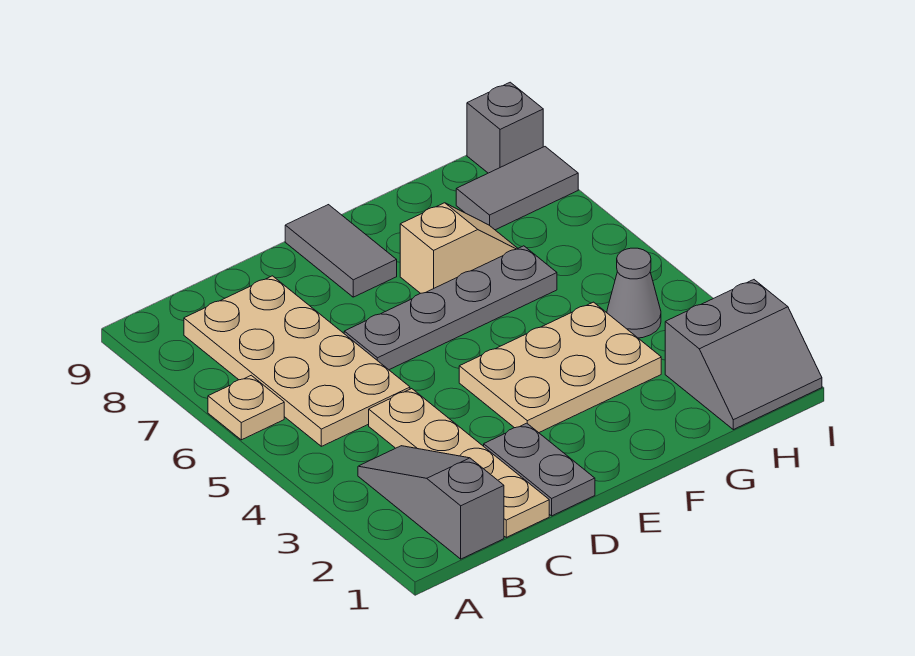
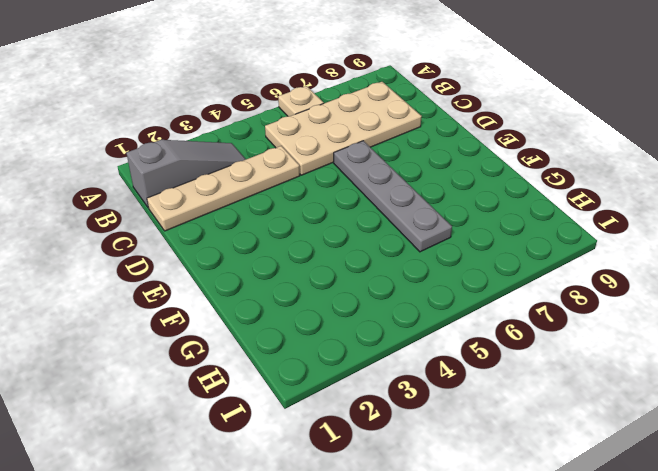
none -> grey 1x2 plate [484,423,595,516]
none -> tan 2x3 plate [459,302,661,433]
none -> grey 1x2 tile [285,205,397,297]

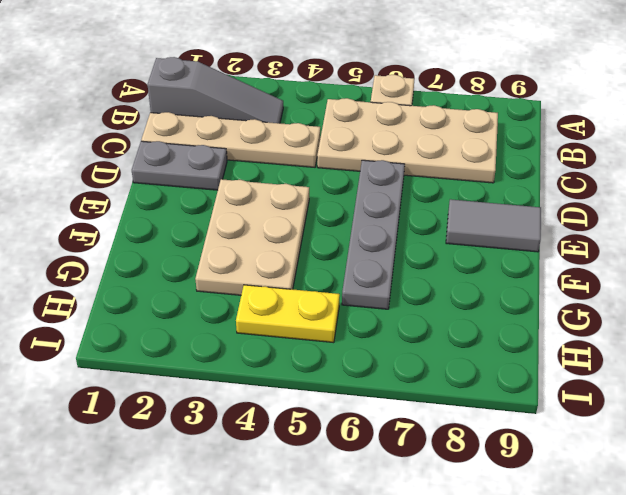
yellow 1x2 plate [236,285,340,343] -> grey 1x1 cone [607,248,661,338]
none -> tan 1x2 slope [400,203,518,293]
none -> grey 2x2 slope [665,280,822,430]
none -> grey 1x2 tile [456,147,578,230]

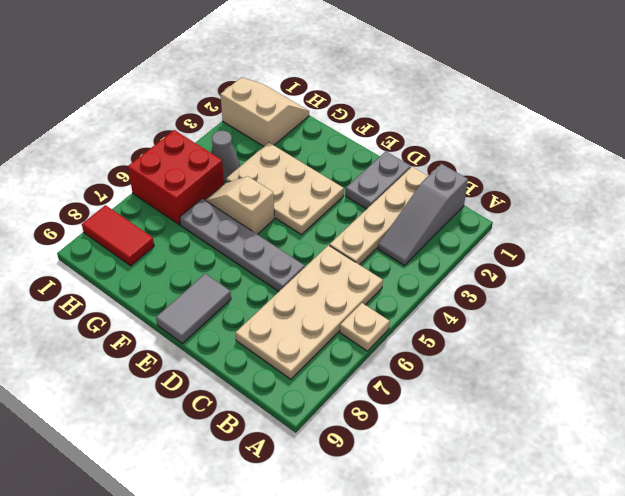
tan 1x2 slope [205,176,274,234] -> tan 1x2 slope moved to [400,203,518,293]
tan 2x2 slope [220,77,309,146] -> grey 2x2 slope [665,280,822,430]
red 2x2 brick [128,130,224,225] -> none
red 1x2 tile [82,205,154,266] -> grey 1x2 tile [456,147,578,230]
none -> grey 1x1 brick [467,82,543,173]

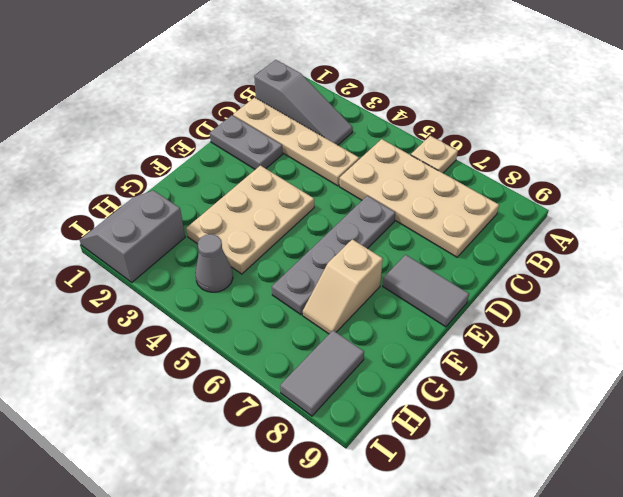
none -> grey 1x1 brick [467,82,543,173]

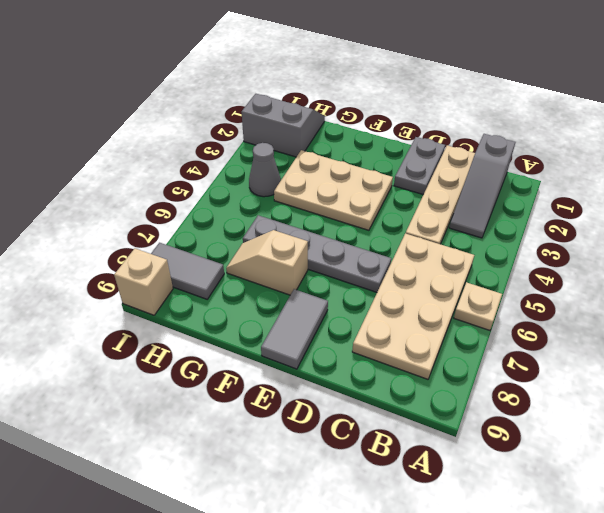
tan 1x1 brick [114,248,173,315] -> grey 1x1 brick [467,82,543,173]

